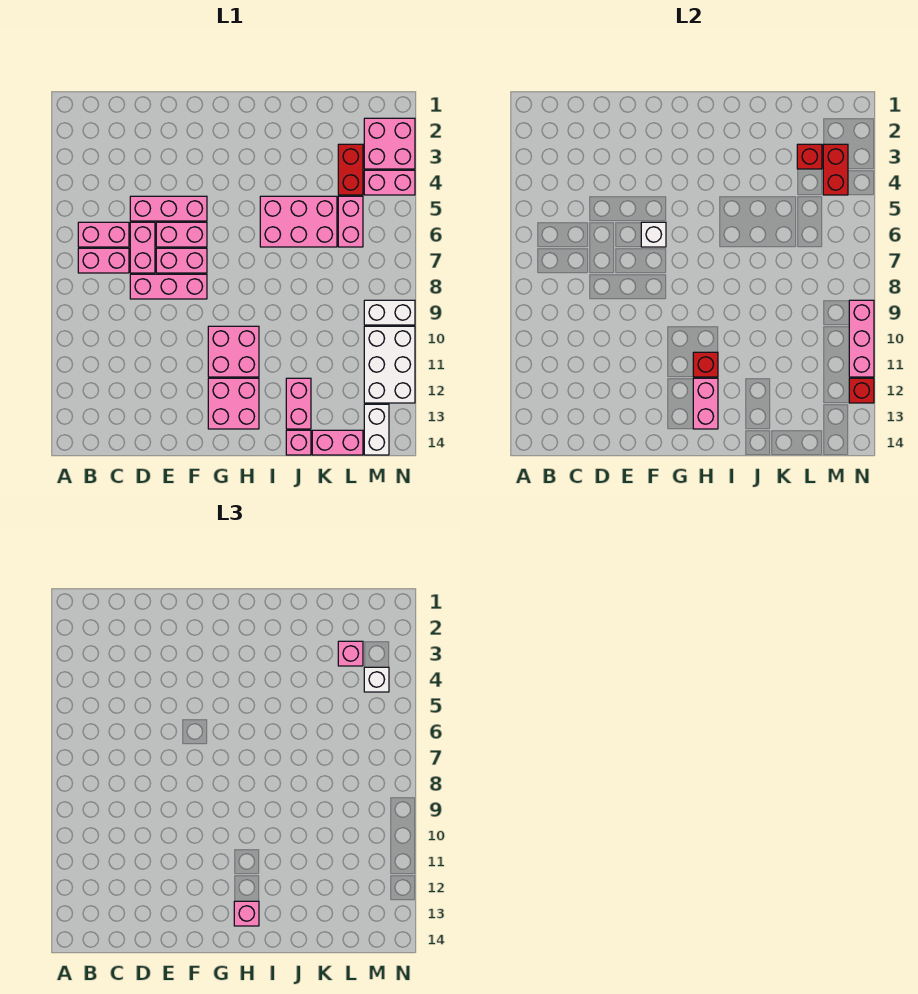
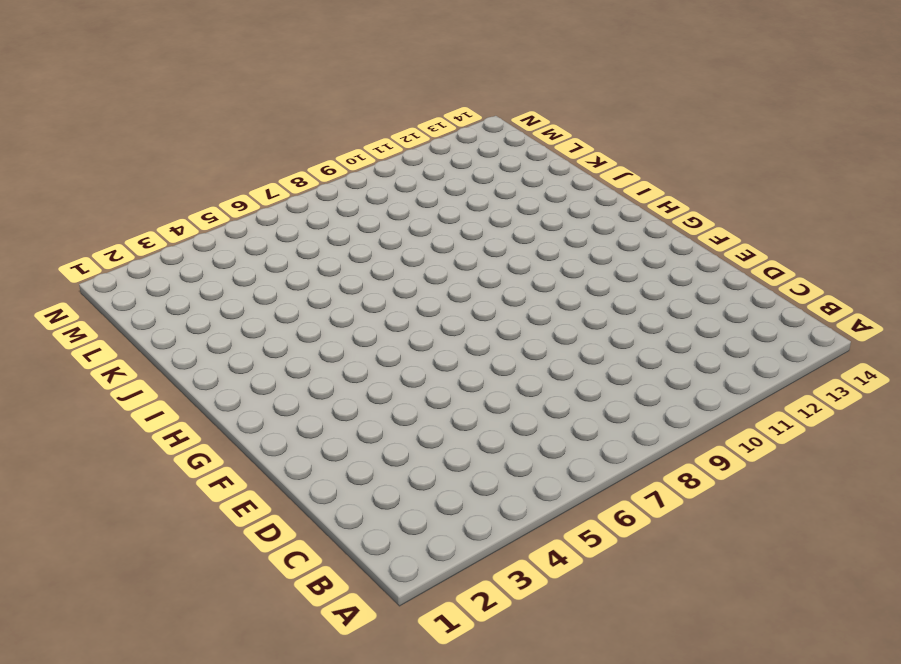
none -> pink 1x2 brick [78,222,129,247]
none -> pink 1x2 brick [78,248,129,273]
none -> pink 1x3 brick [130,196,207,221]
none -> pink 1x2 brick [130,222,155,273]

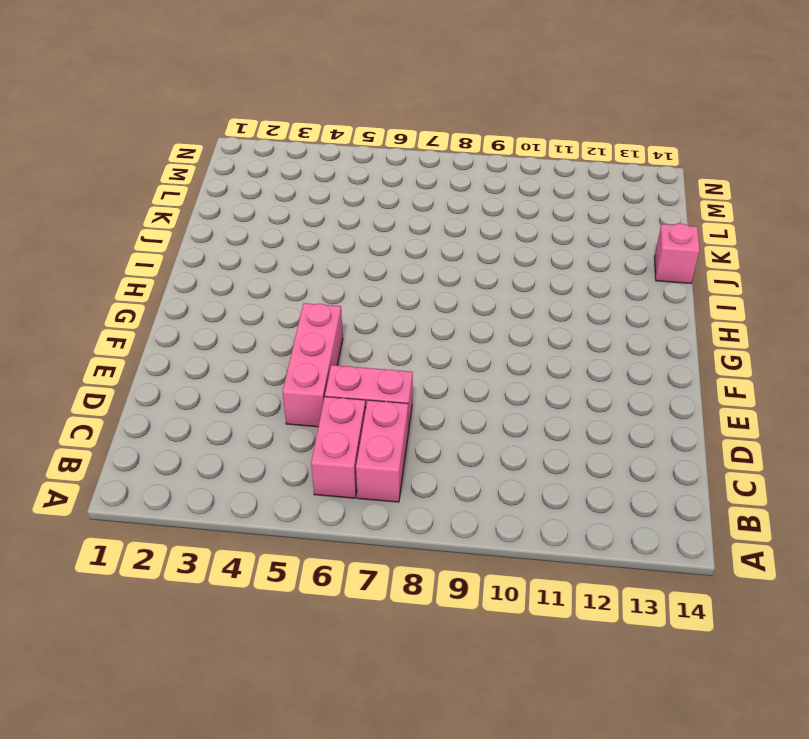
none -> pink 1x3 brick [130,274,207,299]
none -> pink 1x2 brick [156,222,207,247]
none -> pink 1x2 brick [156,248,207,273]
none -> pink 2x2 brick [208,326,259,377]

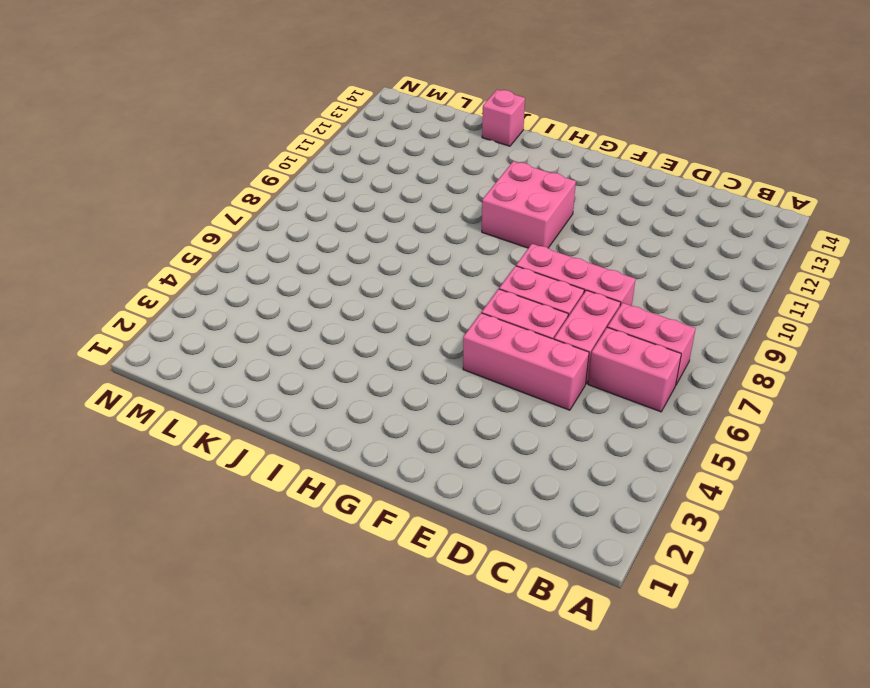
none -> pink 2x2 brick [208,378,259,429]
none -> pink 2x3 brick [260,196,337,247]
none -> pink 1x2 brick [286,378,311,429]
none -> pink 1x2 brick [312,430,363,455]

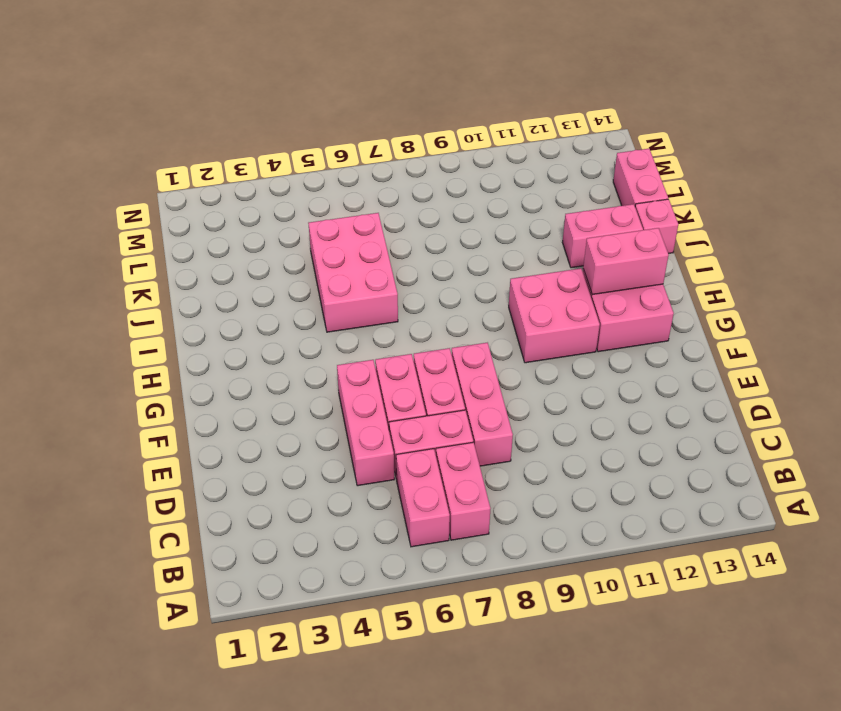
none -> red 1x2 brick [338,144,363,195]
none -> pink 1x2 brick [338,196,363,247]
none -> pink 2x2 brick [364,118,415,169]
none -> pink 1x2 brick [364,170,415,195]

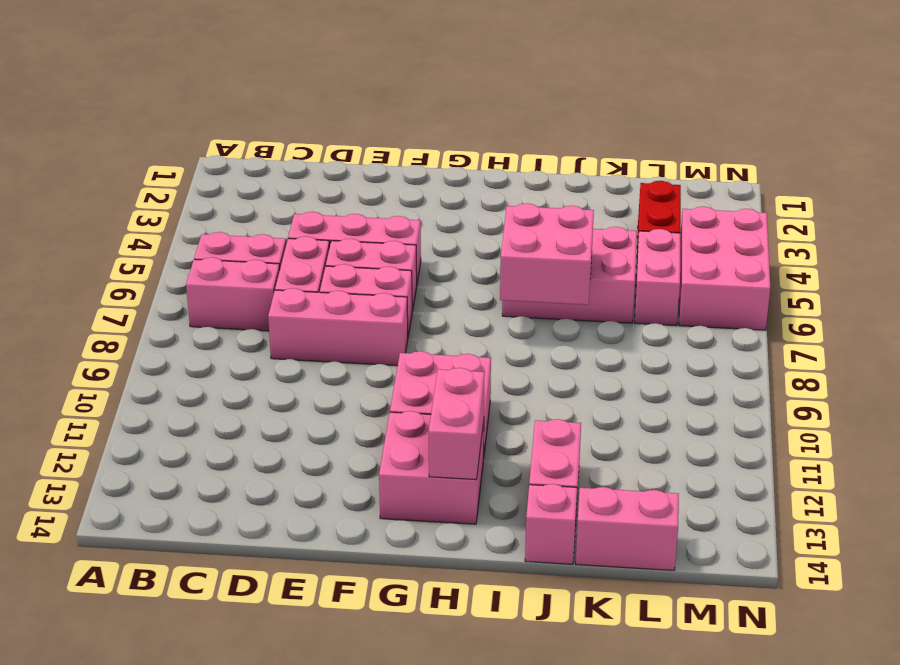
pink 2x2 brick [500,203,594,305] -> pink 2x2 brick moved to [364,118,415,169]
pink 2x3 brick [679,206,770,330] -> pink 1x2 brick [364,170,415,195]
none -> white 1x2 brick [364,300,415,325]
none -> white 2x3 brick [364,326,415,403]
none -> white 1x2 brick [364,404,389,455]
none -> white 1x1 brick [641,222,666,247]

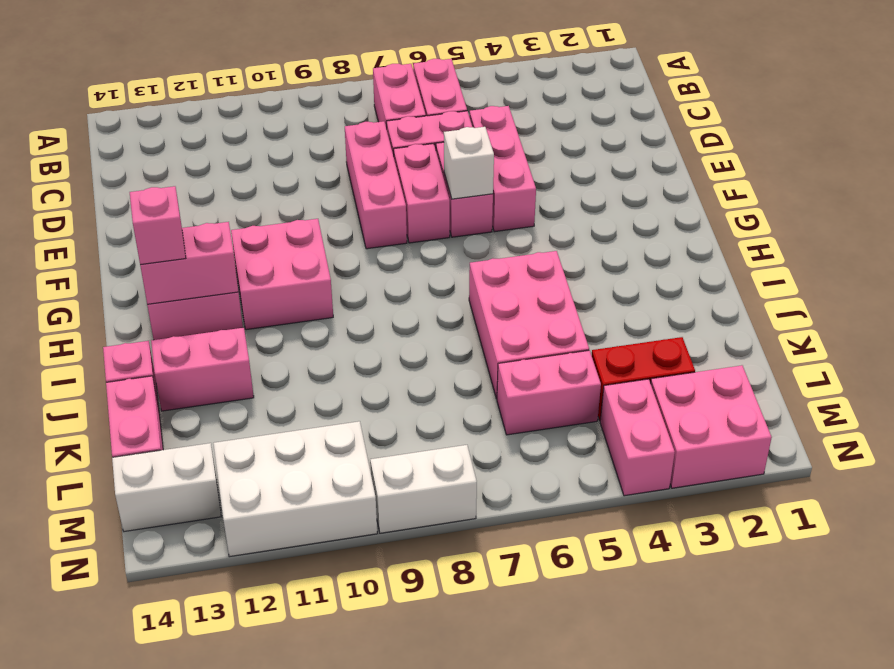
white 1x2 brick [370,445,477,533] -> white 1x2 brick turned to [364,300,415,325]
none -> red 1x1 brick [693,352,718,377]
none -> red 1x1 brick [797,144,822,169]
none -> red 1x2 brick [823,144,848,195]
none -> pink 1x3 brick [849,300,874,377]

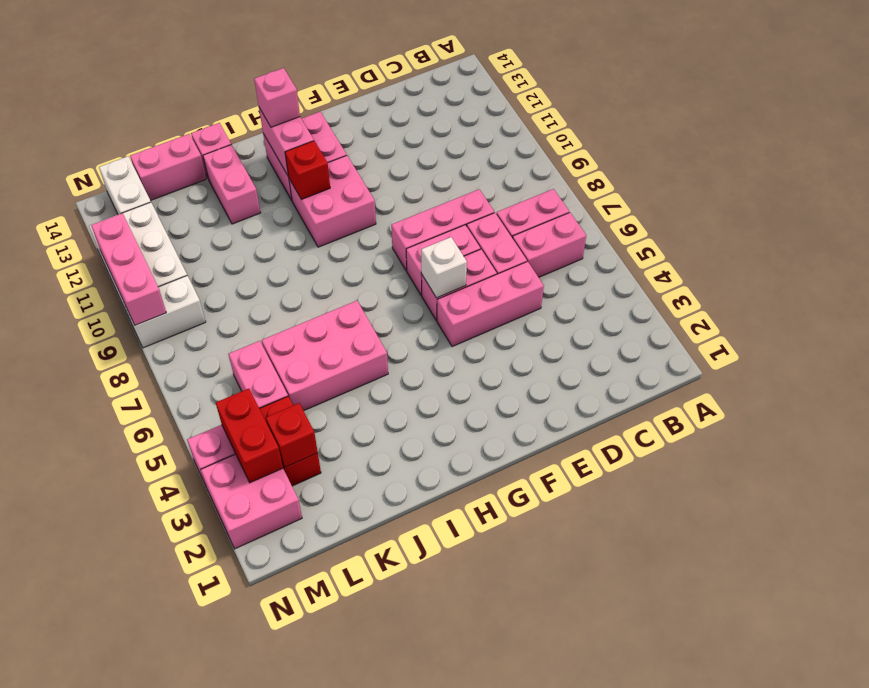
none -> red 1x1 brick [849,378,874,403]
none -> pink 1x1 brick [338,641,363,666]
none -> white 1x1 brick [364,667,389,692]

